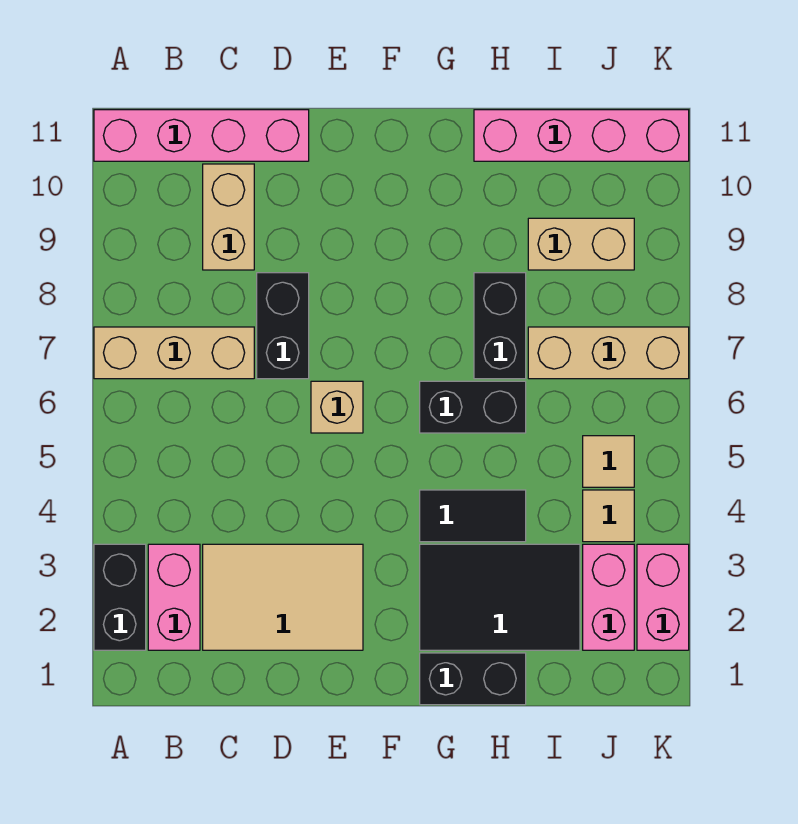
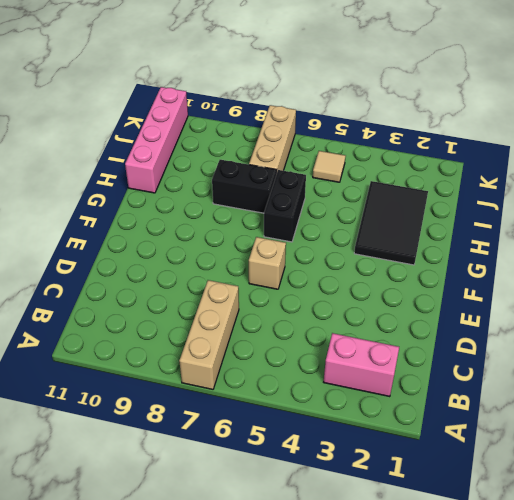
none -> black 1x2 brick [94,544,146,650]
none -> pink 1x4 brick [94,110,309,161]
none -> tan 2x3 tile [203,544,363,650]

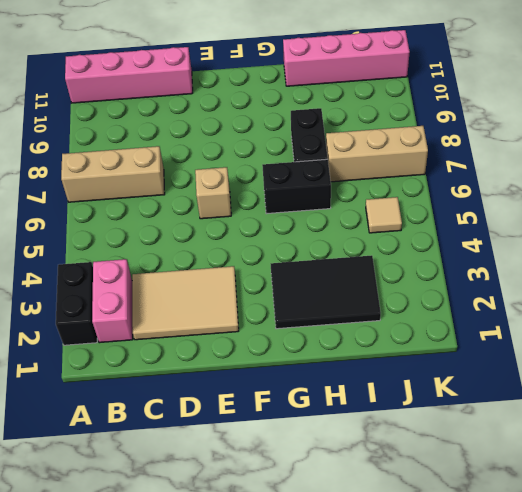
none -> tan 1x2 brick [203,164,254,270]
none -> black 1x2 brick [257,273,309,379]
none -> black 1x2 brick [420,653,526,705]

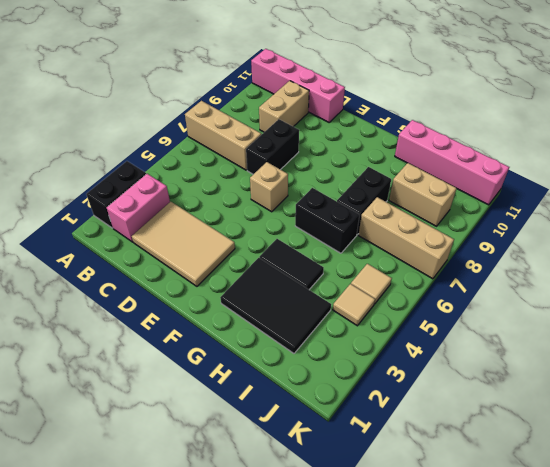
none -> black 1x2 brick [420,653,526,705]
none -> pink 1x2 brick [583,544,634,650]
none -> pink 1x2 brick [637,544,689,650]

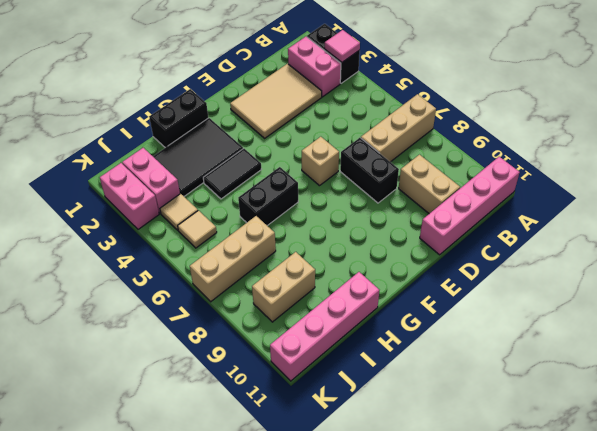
pink 1x1 tile [325,30,360,62] -> none
none -> black 1x2 brick [474,273,526,379]

